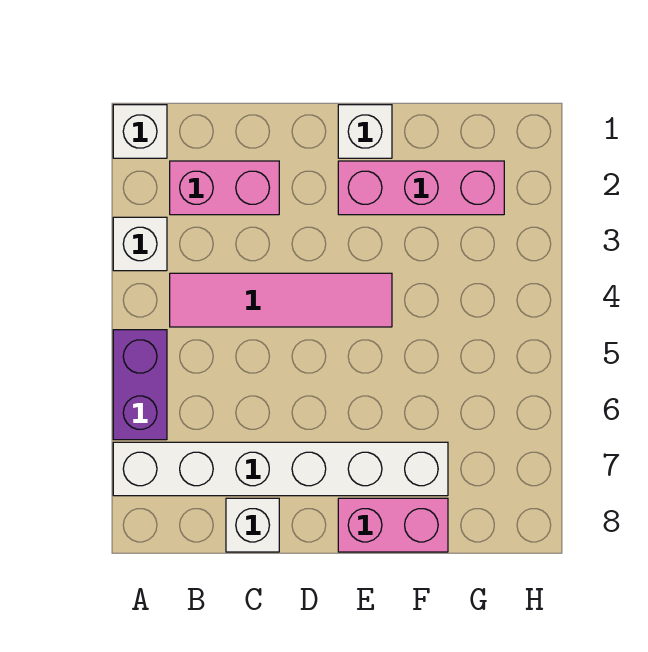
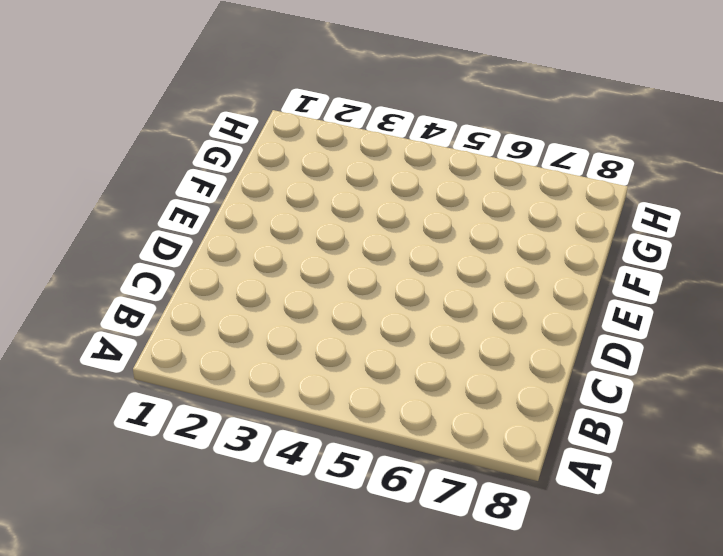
none -> white 1x1 brick [113,105,167,158]
none -> white 1x1 brick [113,217,167,271]

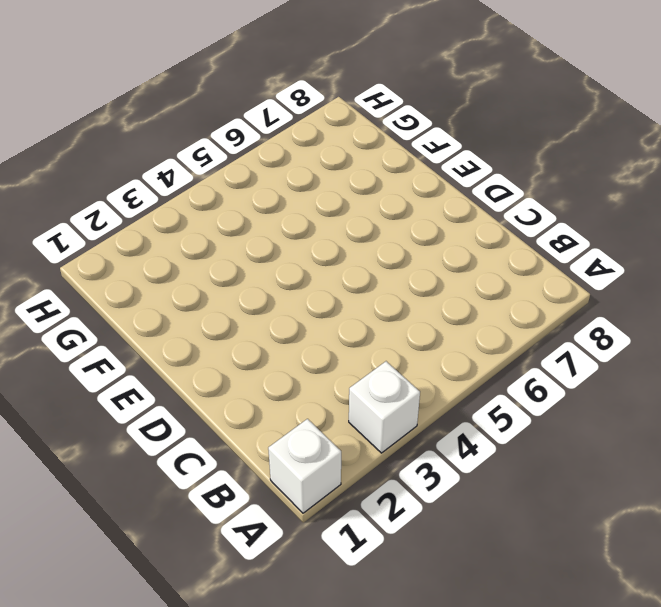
none -> purple 1x2 brick [113,330,167,440]
none -> white 1x6 brick [113,442,448,496]

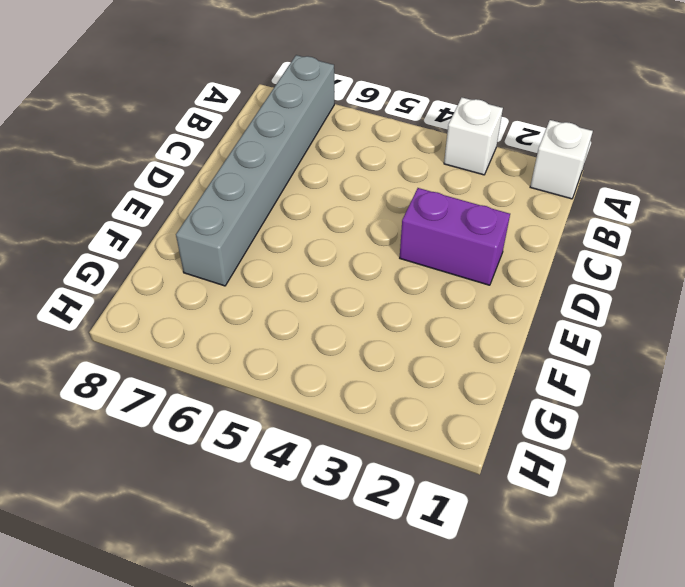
grey 1x6 brick [176,55,334,286] -> white 1x6 brick [113,442,448,496]
purple 1x2 brick [400,188,510,285] -> purple 1x2 brick moved to [113,330,167,440]
none -> pink 1x2 brick [170,161,279,215]
none -> pink 1x4 tile [170,273,392,327]

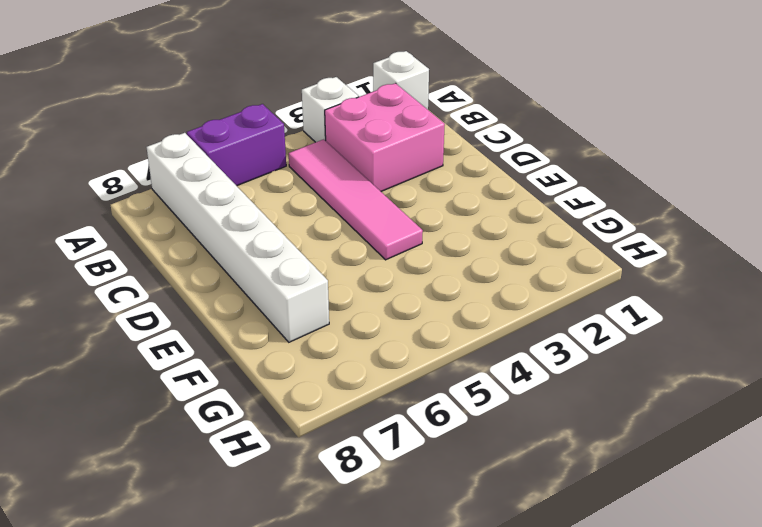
pink 2x2 brick [325,83,445,191] -> pink 1x2 brick [170,161,279,215]
none -> white 1x1 brick [226,498,279,552]
none -> white 1x1 brick [338,105,392,158]

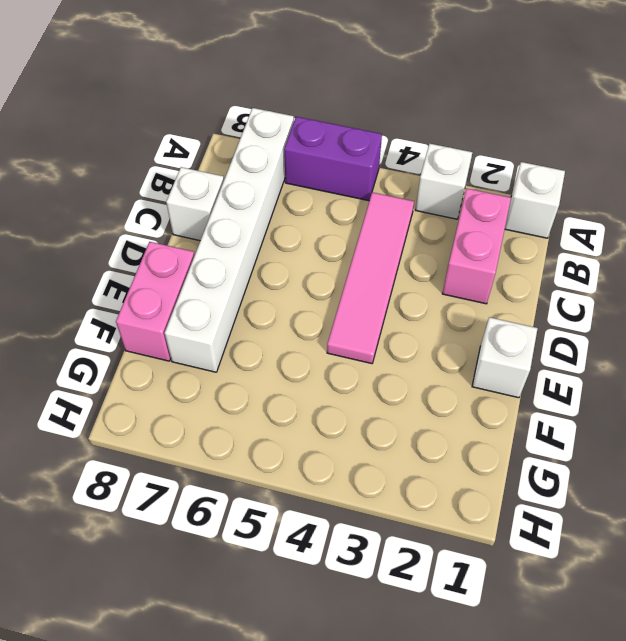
none -> pink 1x3 brick [338,161,504,215]

